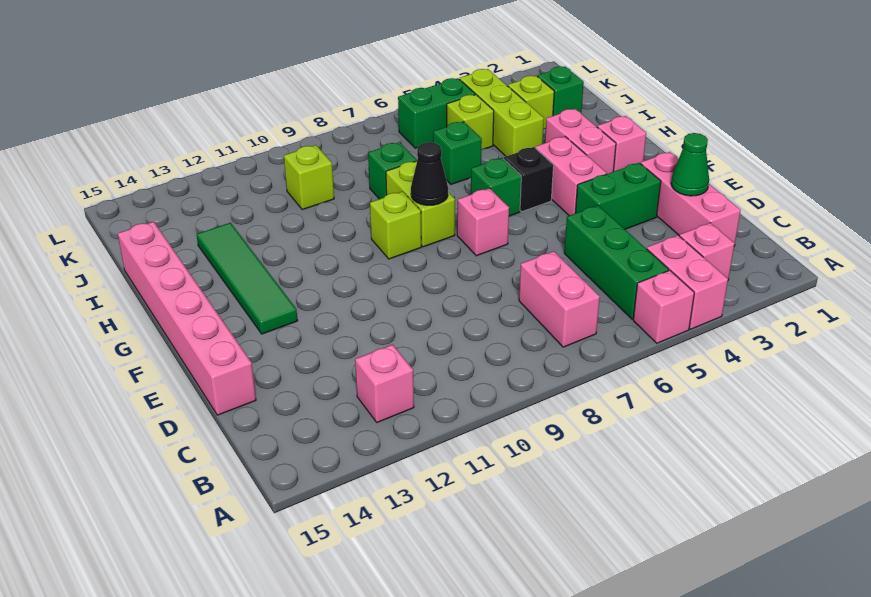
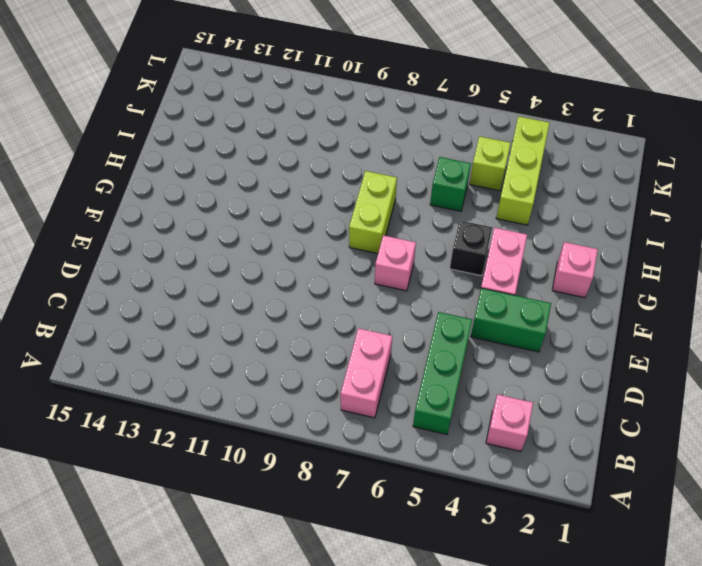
none -> pink 1x2 brick [647,235,728,329]
none -> pink 1x1 brick [633,270,694,343]
none -> pink 1x1 brick [355,345,414,423]

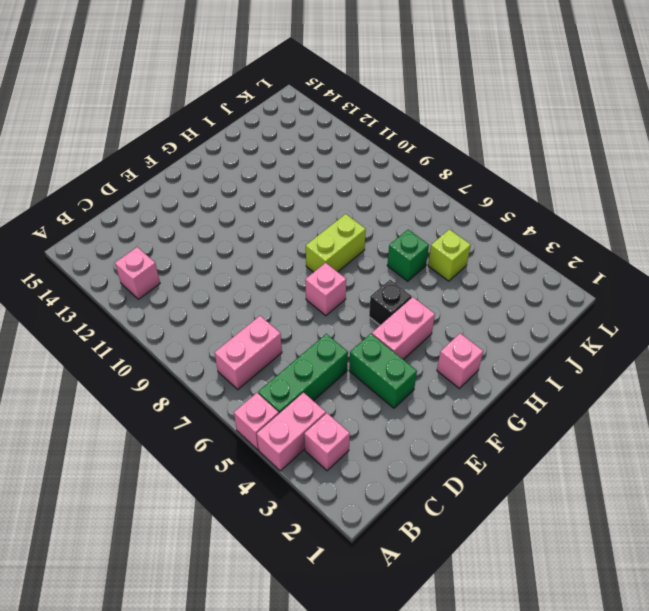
none -> pink 1x3 brick [641,152,741,246]
none -> pink 1x6 brick [118,222,256,415]
none -> green 1x4 tile [197,223,298,334]

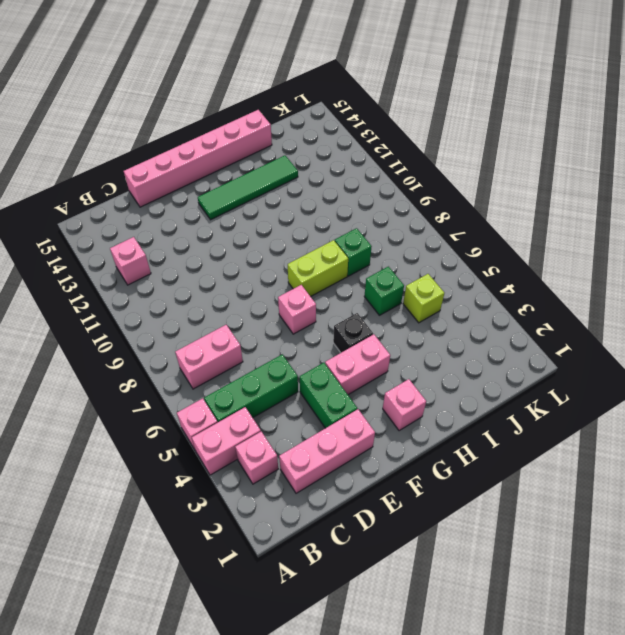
none -> pink 1x2 brick [545,109,616,174]
none -> green 1x1 brick [471,158,521,216]
none -> lime 1x1 brick [370,191,421,259]

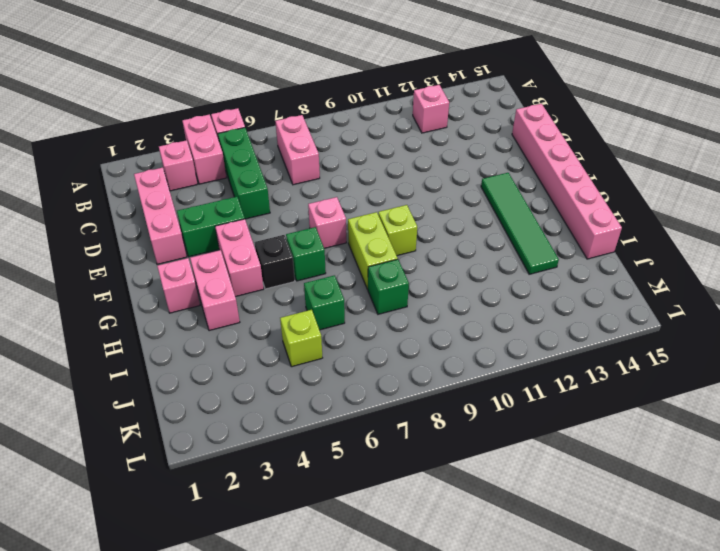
none -> lime 1x3 brick [460,69,544,156]
none -> green 1x1 brick [537,66,584,116]
none -> lime 1x1 brick [508,76,554,129]

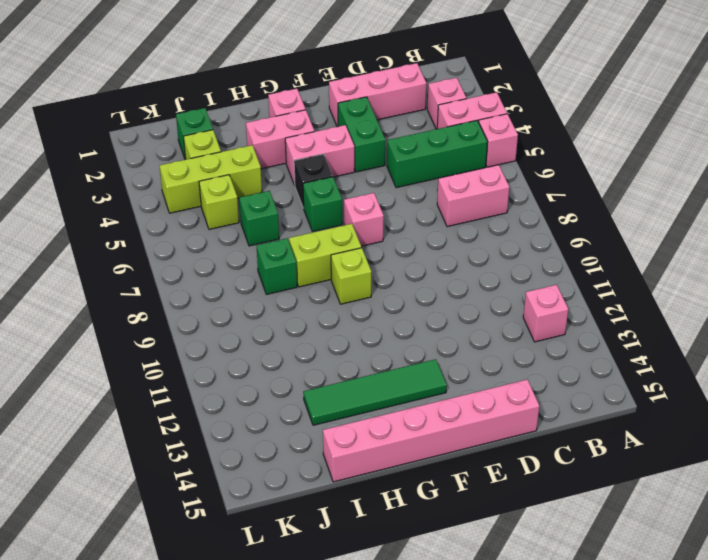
none -> lime 1x1 brick [284,145,334,210]
none -> green 1x2 brick [398,78,475,148]
none -> green 1x1 cone [671,133,709,196]

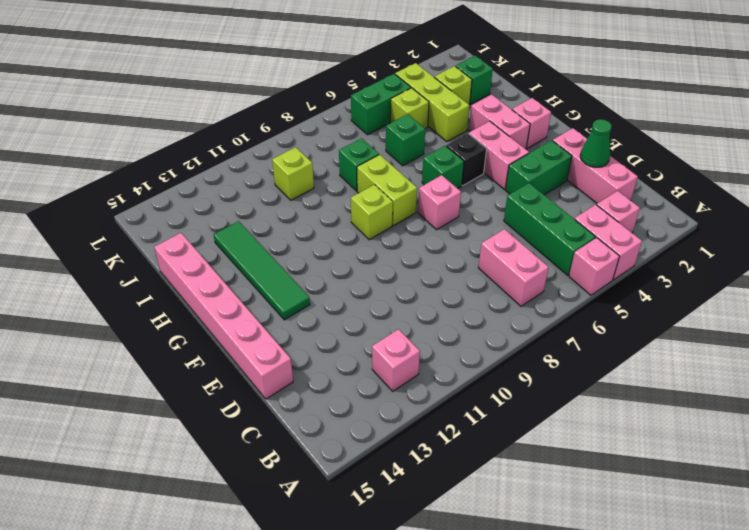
none -> black 1x1 cone [411,142,448,205]

